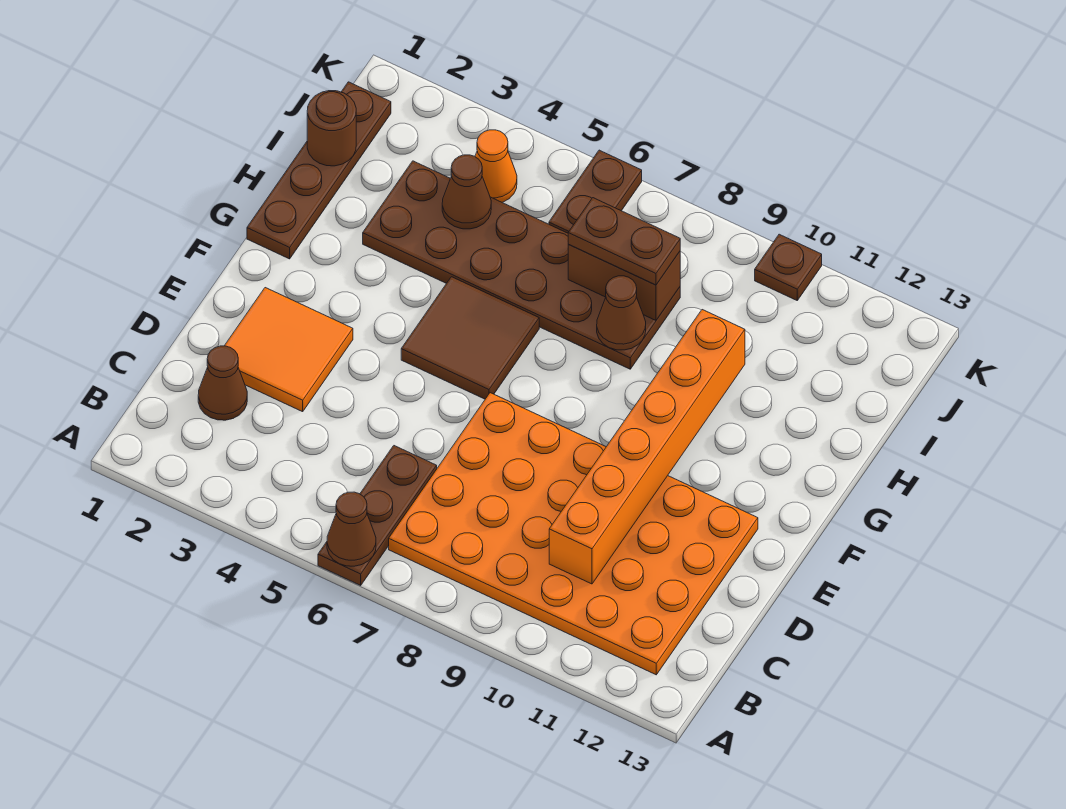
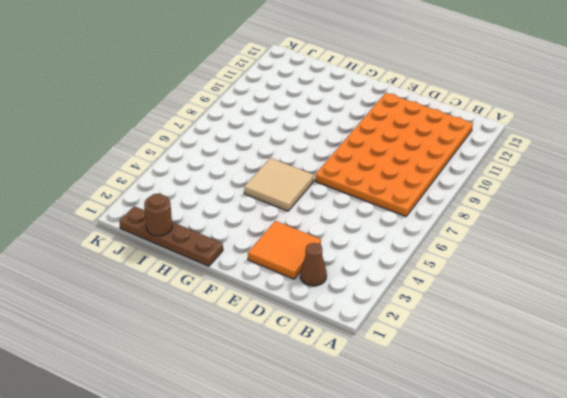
tan 2x2 tile [244,158,314,211] -> brown 2x2 tile [401,277,539,399]
none -> brown 1x3 plate [318,446,437,585]
none -> brown 2x6 plate [363,161,680,369]
none -> orange 1x1 cone [475,130,517,202]

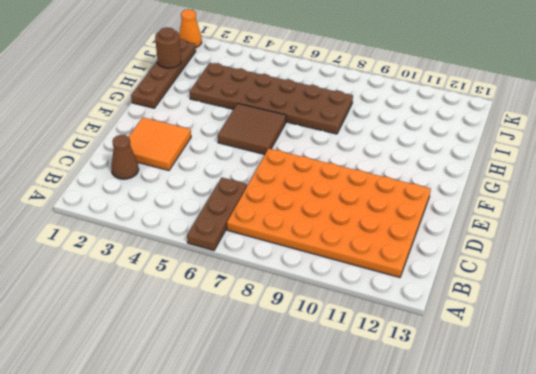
orange 1x1 cone [179,9,202,48] -> orange 1x1 cone moved to [475,130,517,202]
none -> brown 1x2 plate [549,150,642,233]
none -> brown 1x1 plate [755,234,822,300]
none -> brown 1x1 cone [327,492,376,566]

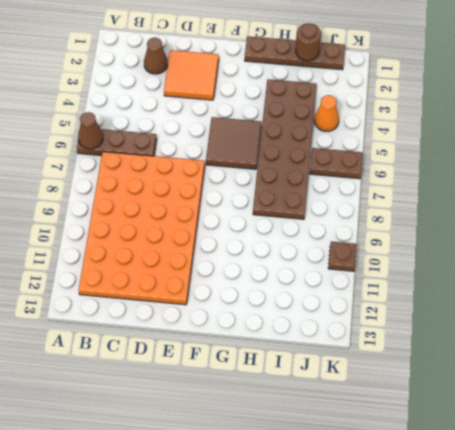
none -> orange 1x6 brick [549,310,745,584]
none -> brown 1x1 cone [597,276,646,350]
none -> brown 1x1 cone [442,155,491,229]

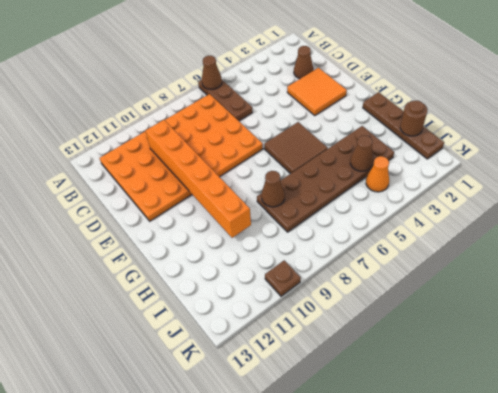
none -> brown 1x2 plate [549,150,642,233]
none -> brown 1x2 brick [568,245,680,320]
none -> brown 1x2 plate [568,198,680,285]

